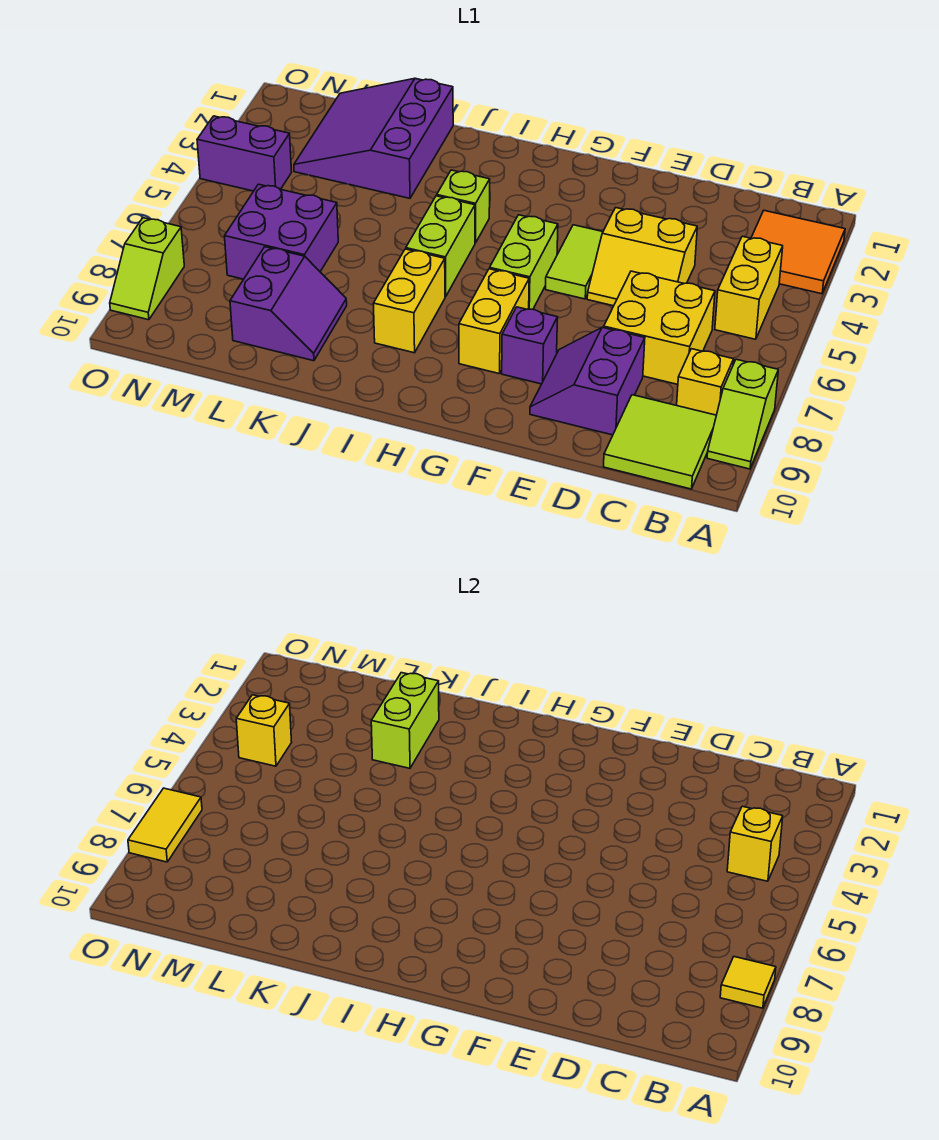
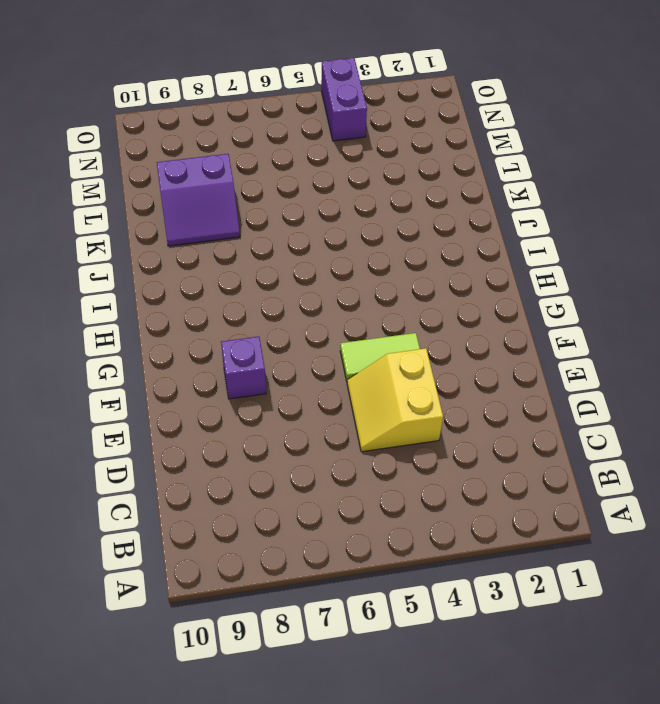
none -> orange 2x2 tile [751,211,845,294]
none -> lime 1x2 slope [707,359,778,469]
none -> yellow 1x2 brick [715,236,783,339]

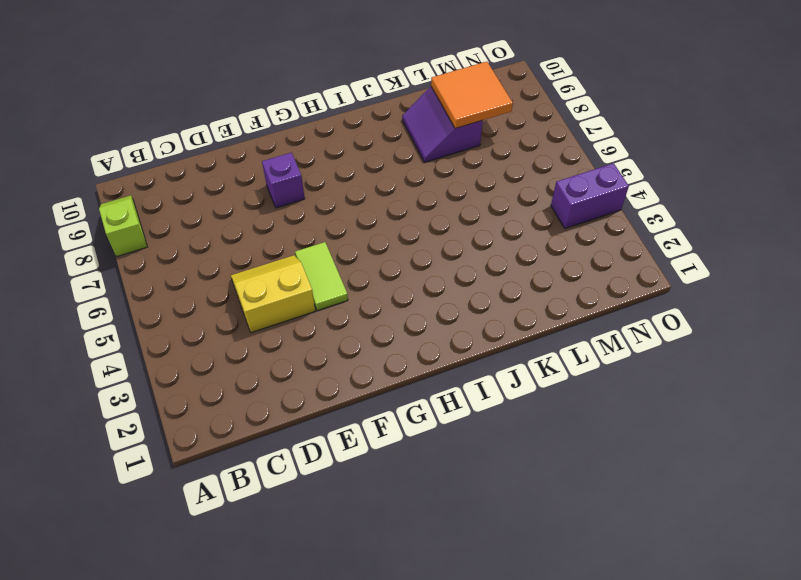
orange 2x2 tile [431,62,513,128] -> orange 2x2 tile moved to [751,211,845,294]
none -> yellow 1x2 brick [715,236,783,339]
none -> yellow 1x1 brick [677,349,734,415]
none -> lime 2x2 tile [604,395,716,489]

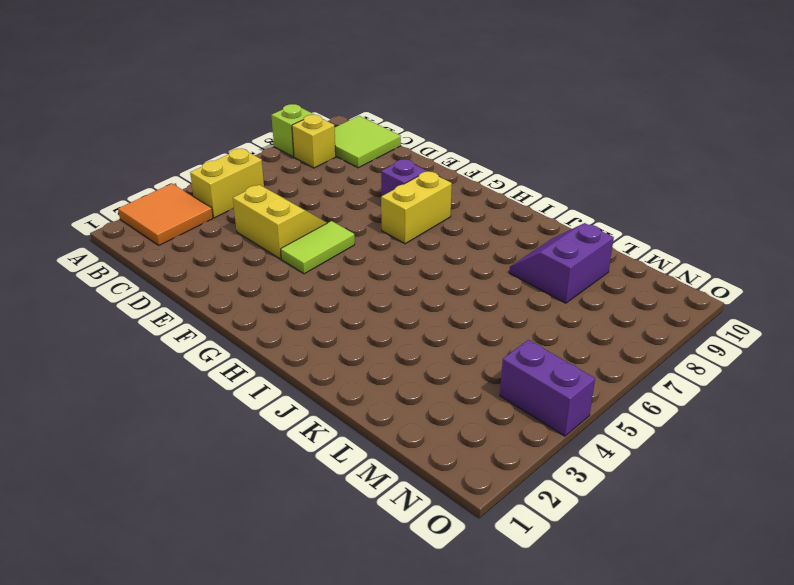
none -> yellow 2x2 brick [604,271,715,384]
none -> purple 2x2 slope [530,327,645,435]
none -> lime 1x2 brick [490,215,558,309]

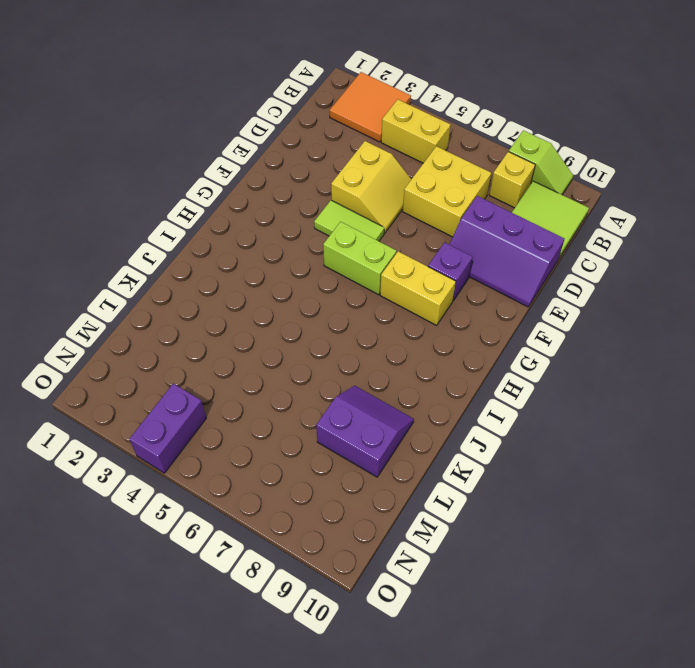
purple 2x3 slope [449,196,564,307] -> purple 2x2 slope [530,327,645,435]
none -> lime 1x1 brick [437,170,490,243]
none -> lime 1x2 brick [406,196,475,297]
none -> yellow 1x2 brick [373,249,445,353]

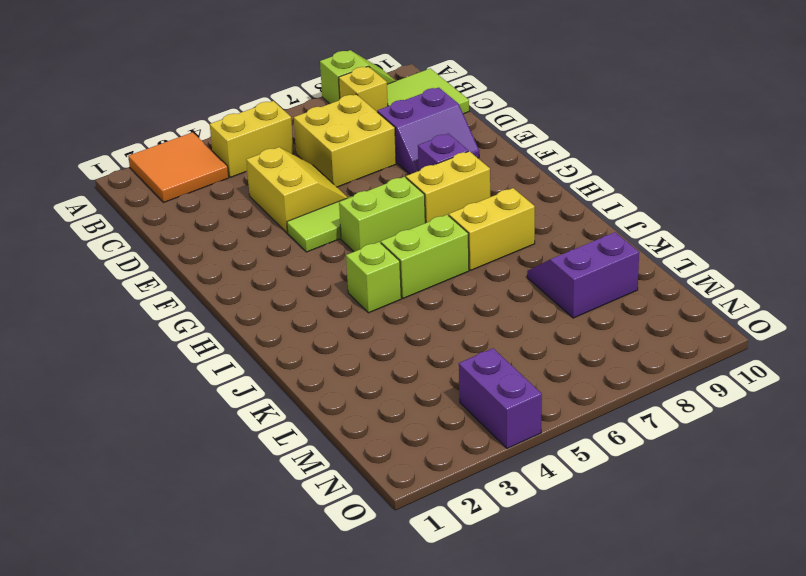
none -> purple 3x3 slope [294,78,453,198]
none -> purple 2x2 brick [225,184,338,279]
none -> lime 1x2 slope [110,218,184,320]

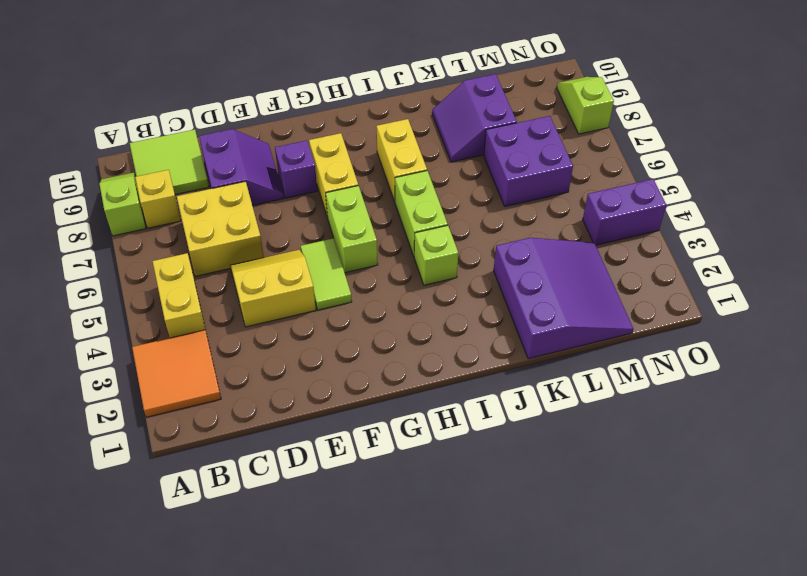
none -> yellow 1x1 tile [720,957,776,1008]
none -> yellow 1x1 brick [727,806,783,881]
none -> lime 1x2 brick [371,673,439,768]

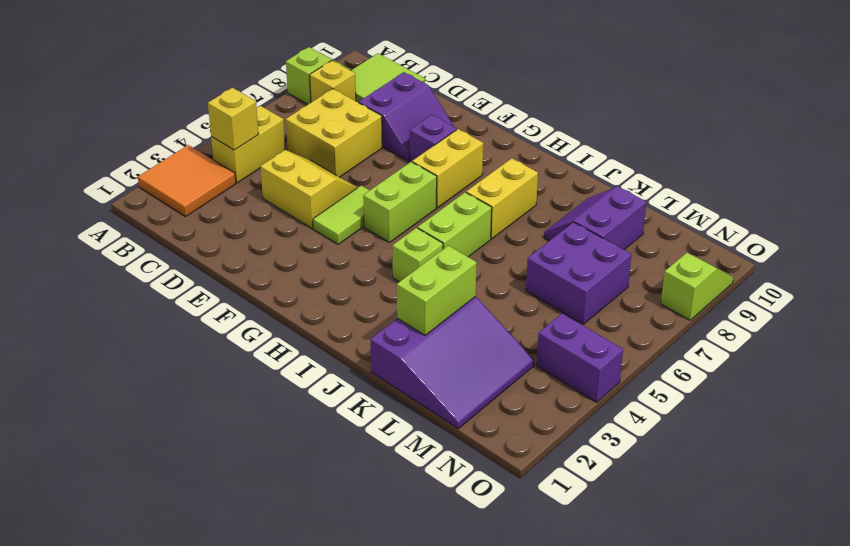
none -> yellow 1x1 tile [720,957,776,1008]
none -> yellow 1x1 brick [236,695,292,766]
none -> yellow 1x2 tile [128,788,202,862]

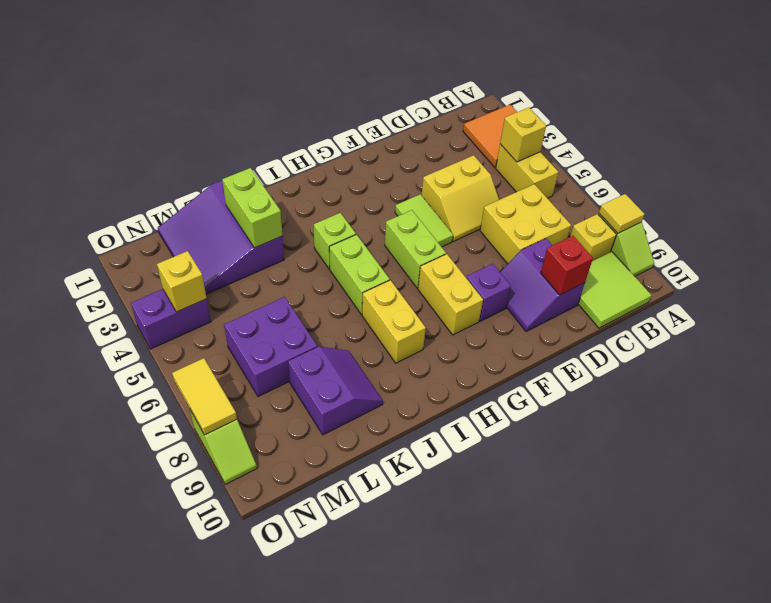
red 1x1 brick [541,236,593,295] -> none

